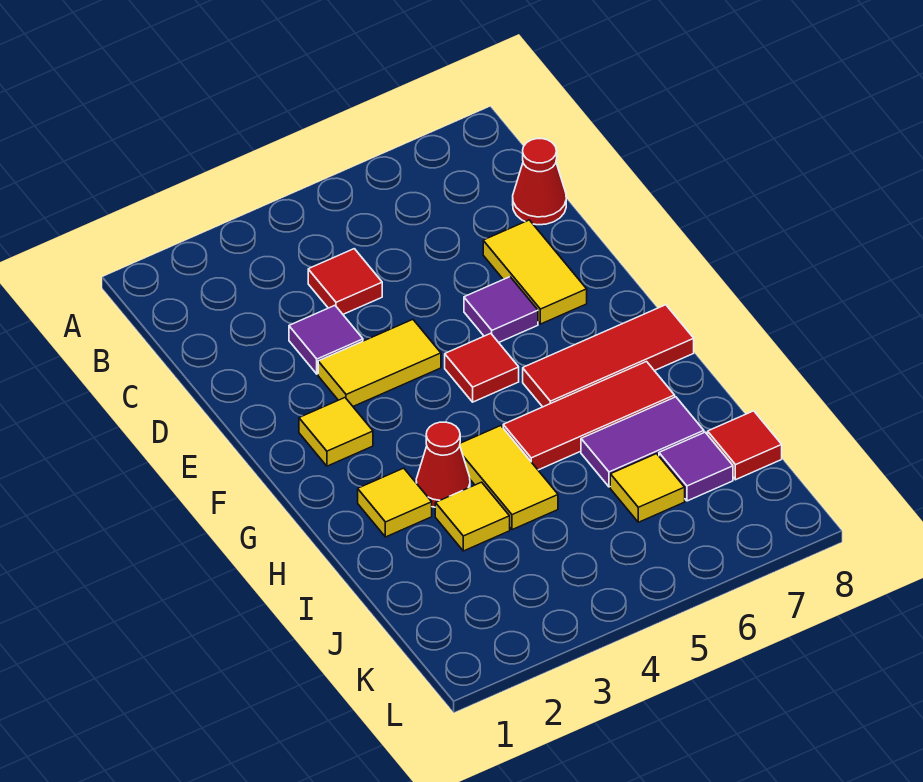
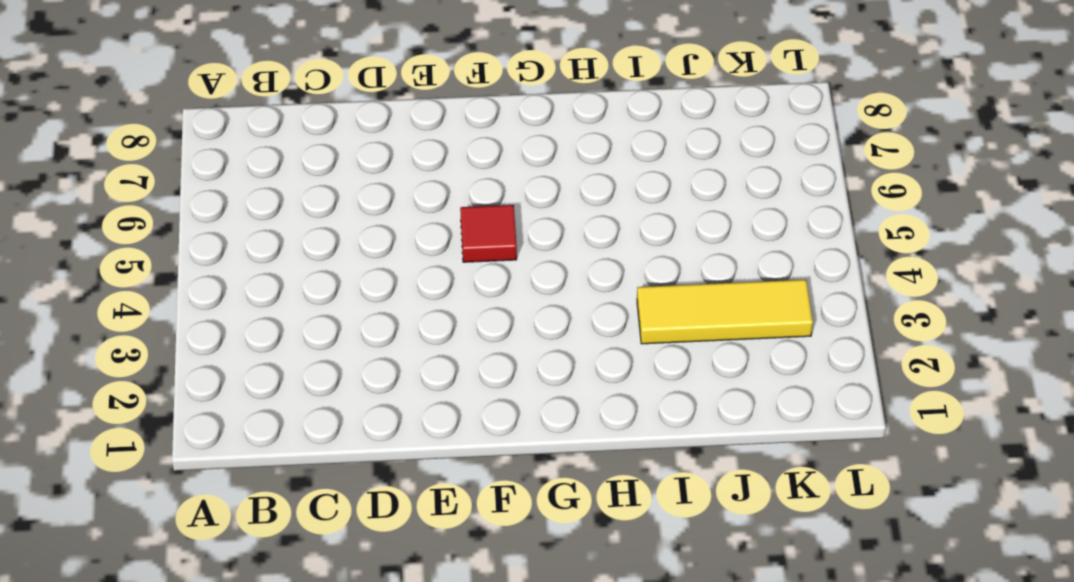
yellow 1x3 tile [637,280,813,344] -> yellow 1x1 tile [435,482,510,551]
none -> red 1x1 tile [308,249,382,314]
none -> red 1x1 cone [513,139,566,225]
none -> purple 1x1 tile [289,306,363,374]

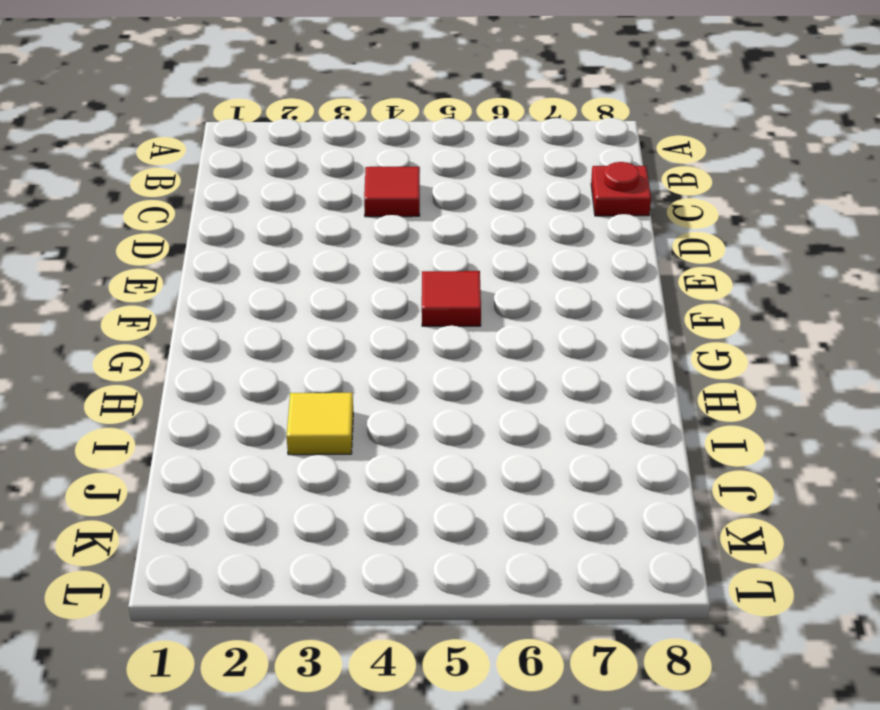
red 1x1 plate [591,162,651,216] -> red 1x1 cone [513,139,566,225]
none -> purple 1x1 tile [289,306,363,374]
none -> yellow 1x2 tile [483,220,587,324]
none -> yellow 1x2 tile [318,319,441,406]

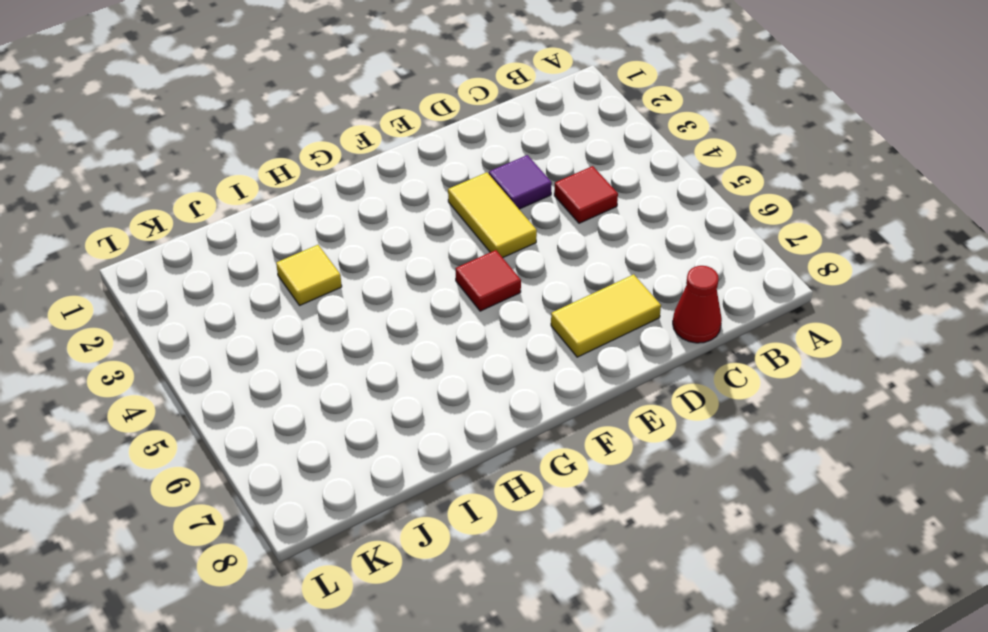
none -> purple 1x1 tile [464,277,538,342]
none -> yellow 1x1 tile [299,398,373,466]
none -> red 1x3 tile [523,305,694,407]

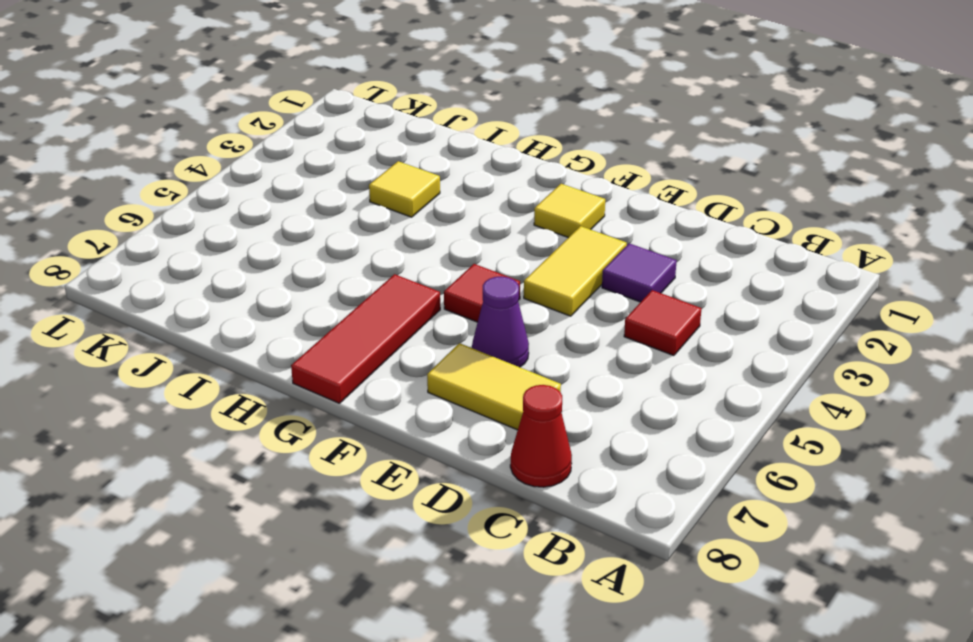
purple 1x1 cone [472,276,529,367] -> purple 1x1 tile [464,277,538,342]
none -> yellow 1x1 tile [358,468,432,537]
none -> red 1x1 cone [416,422,470,507]
none -> yellow 1x2 tile [460,426,558,530]

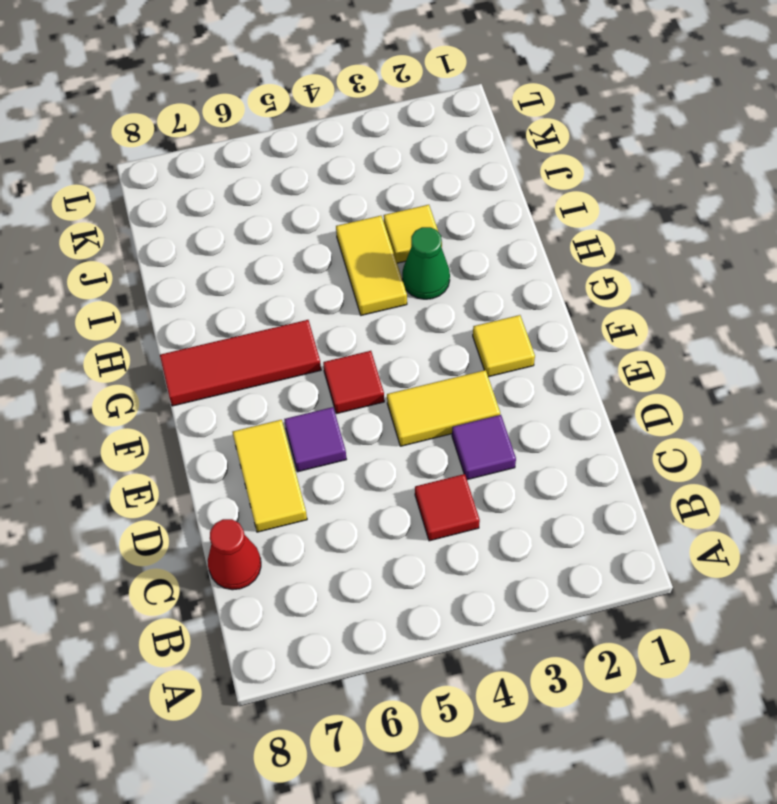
green 1x1 cone [402,227,450,299] -> red 1x1 cone [416,422,470,507]
none -> yellow 1x1 tile [358,468,432,537]
none -> red 1x3 tile [503,362,675,470]
none -> purple 1x2 tile [581,397,704,487]

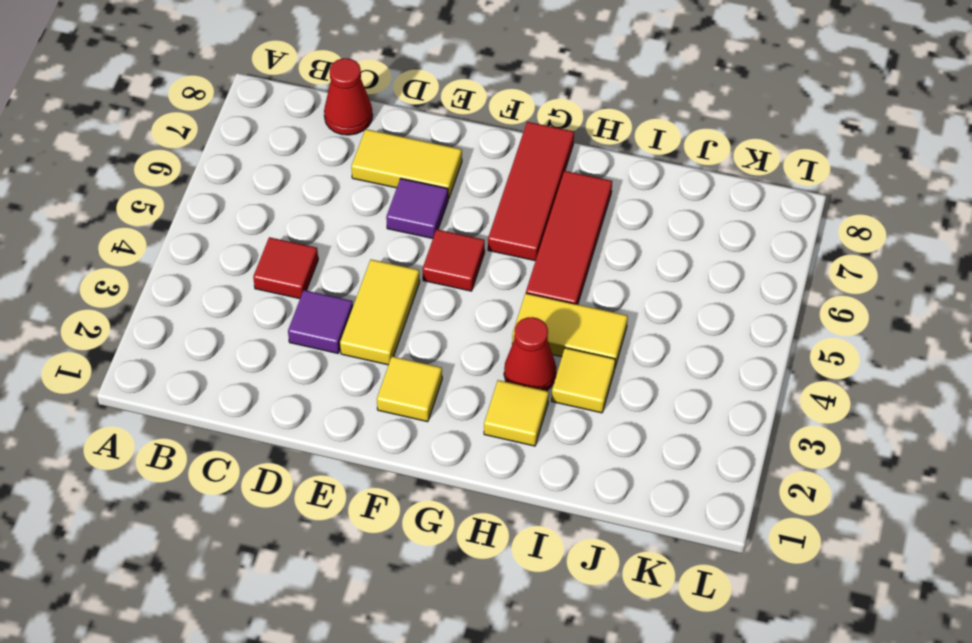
none -> purple 1x2 tile [581,397,704,487]
none -> yellow 1x1 tile [610,454,685,522]
none -> purple 1x1 tile [659,432,733,501]

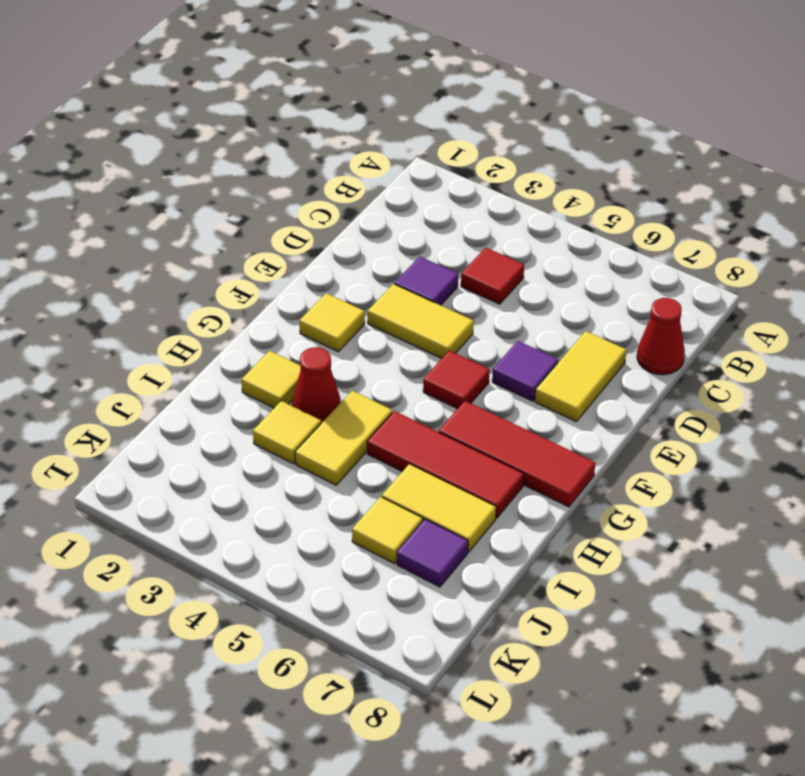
yellow 1x2 tile [382,464,496,552] -> purple 1x2 tile [581,397,704,487]
none -> red 1x1 tile [708,411,782,480]

